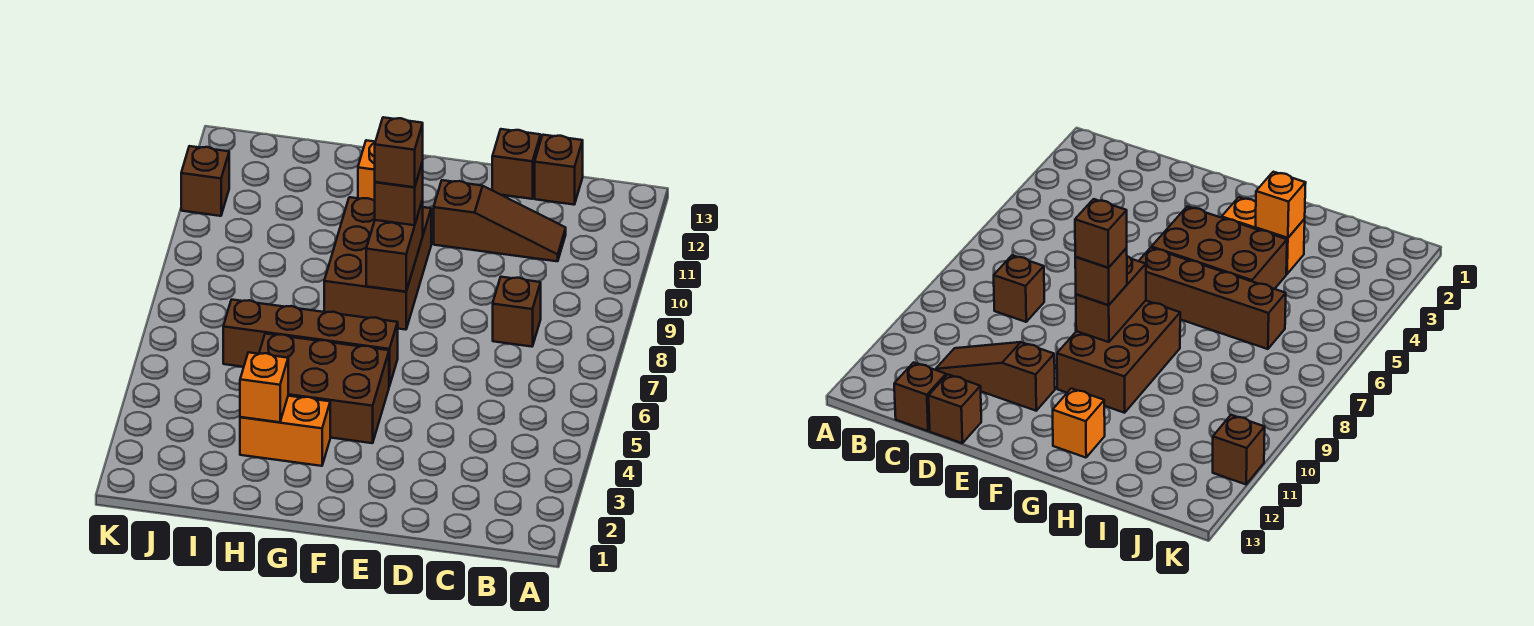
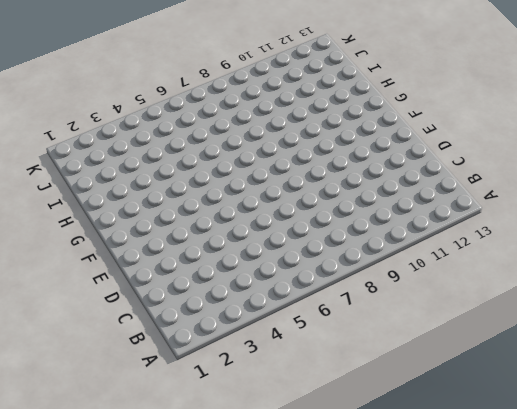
none -> brown 1x1 brick [493,277,541,347]
none -> brown 1x3 slope [434,180,566,261]
none -> brown 1x1 brick [535,135,583,205]

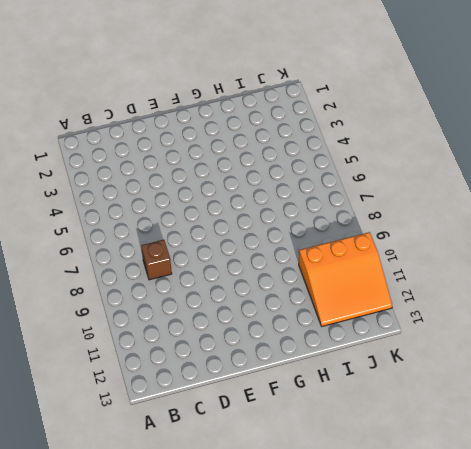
orange 3x3 slope [299,232,392,326] -> brown 1x1 brick [181,146,229,216]
none -> brown 1x3 slope [434,180,566,261]
none -> brown 1x1 brick [535,135,583,205]
none -> brown 1x1 brick [492,129,541,199]

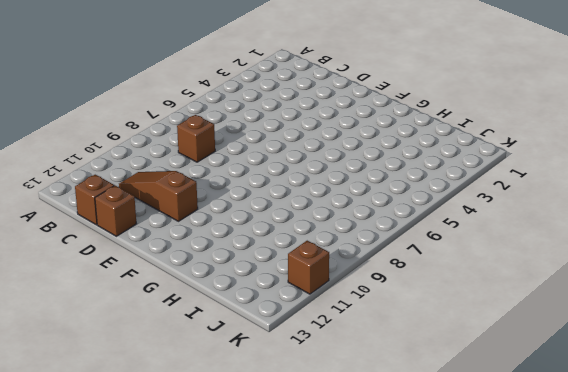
none -> brown 2x3 brick [259,334,389,443]
none -> brown 1x4 brick [223,300,398,386]
none -> brown 2x3 brick [324,197,431,330]

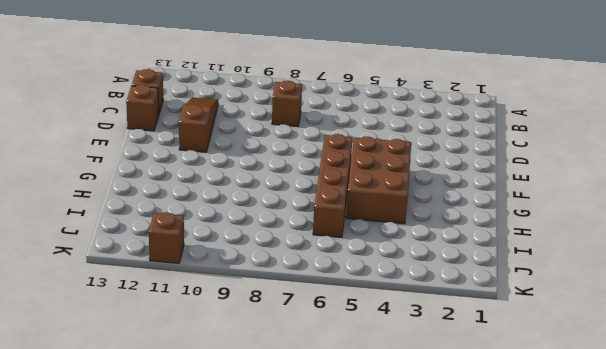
none -> brown 2x3 brick [324,197,431,330]
none -> orange 1x2 brick [240,396,330,466]
none -> orange 1x1 brick [358,140,375,201]

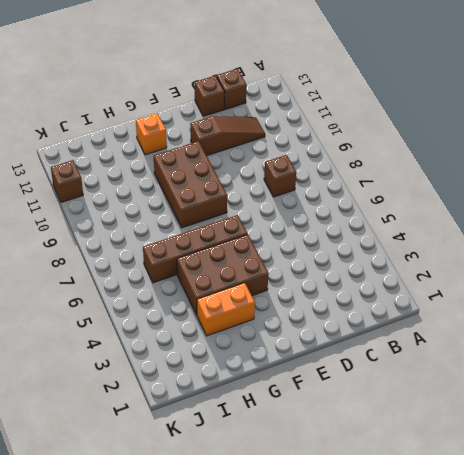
none -> brown 1x2 brick [366,200,423,292]
none -> orange 1x1 brick [240,352,288,422]
none -> brown 1x1 brick [375,162,423,225]

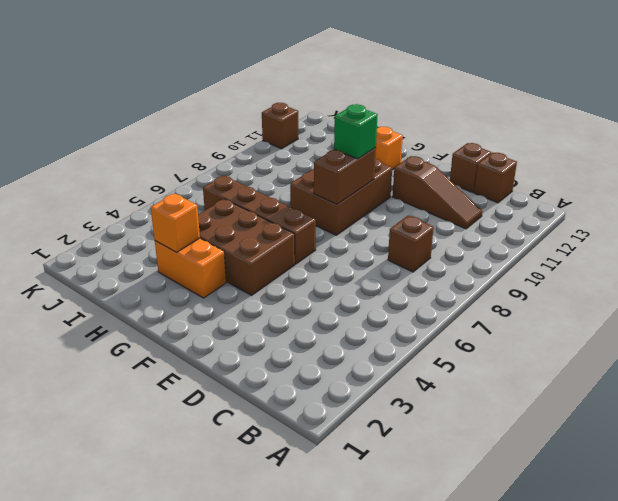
green 1x1 brick [334,104,378,159] -> brown 1x1 brick [375,162,423,225]
none -> brown 1x1 brick [375,117,423,187]

